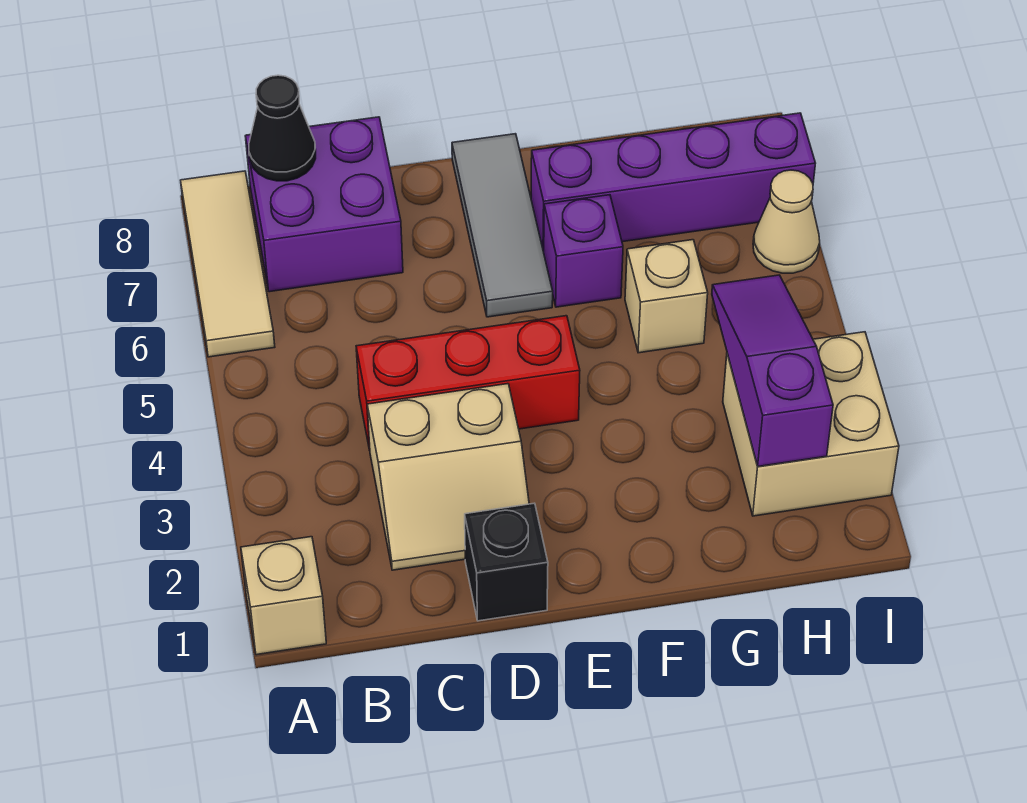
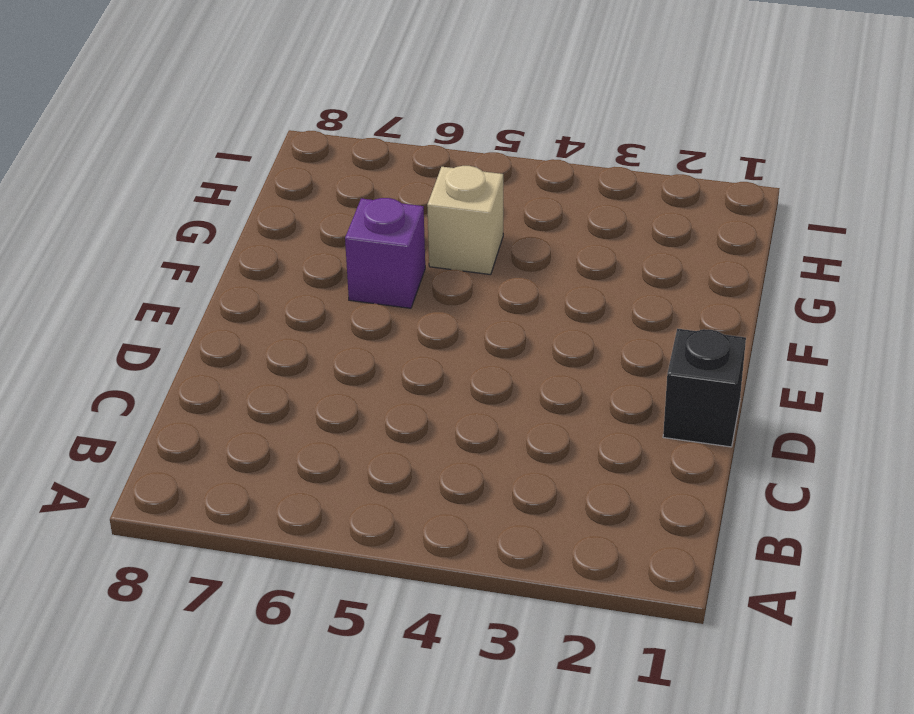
none -> tan 1x1 brick [241,537,326,655]
none -> tan 1x3 tile [181,171,275,357]
none -> purple 2x2 brick [245,117,403,292]

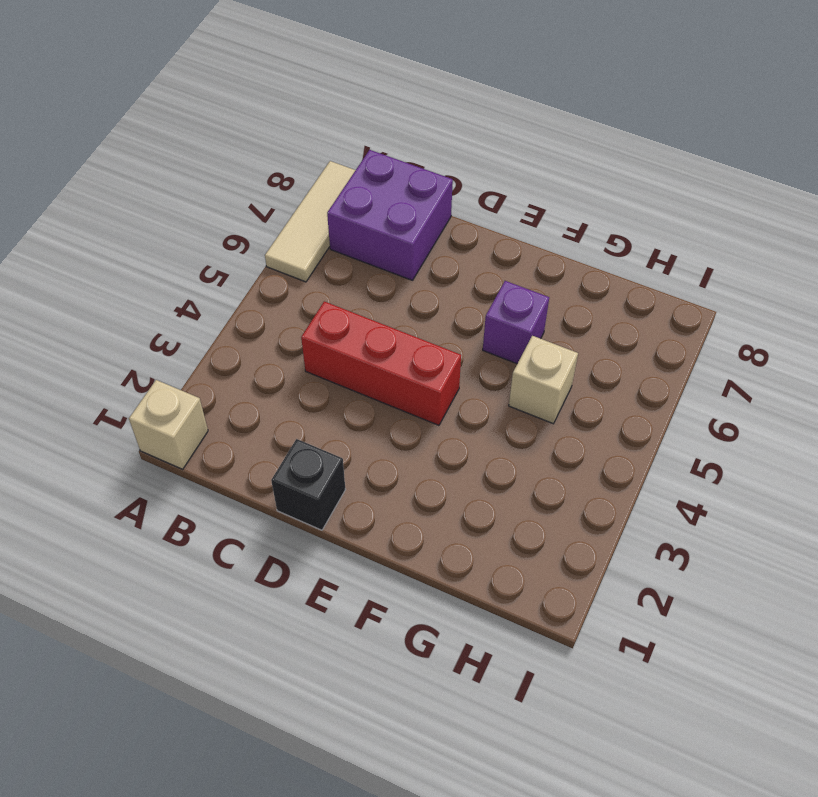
none -> tan 2x2 slope [367,384,529,570]
none -> grey 1x3 tile [452,134,553,317]
none -> purple 1x4 brick [531,113,815,252]

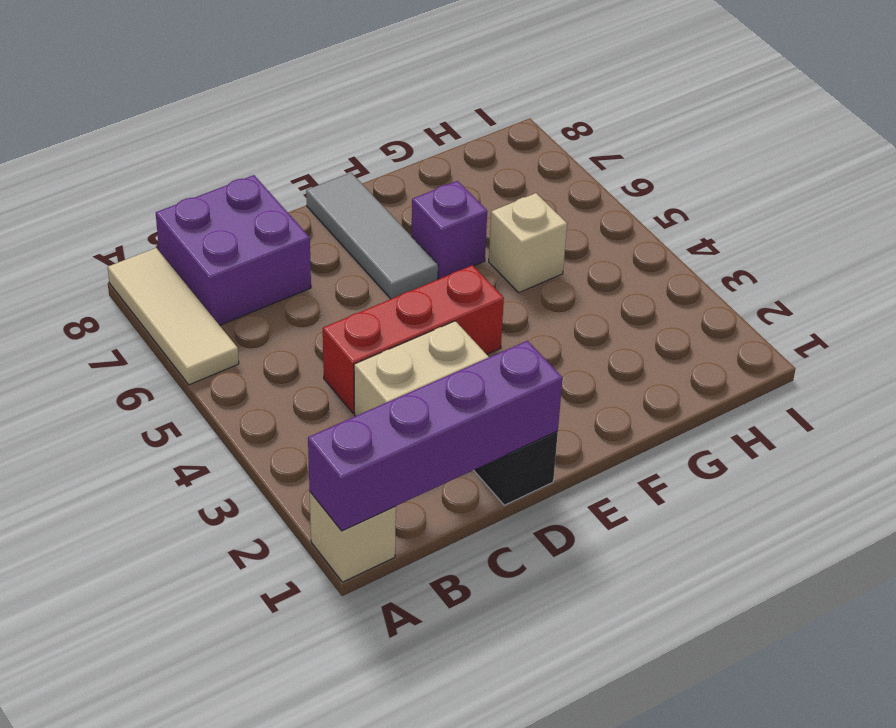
purple 1x4 brick [308,341,563,531] -> purple 1x4 brick moved to [531,113,815,252]
none -> tan 2x2 brick [723,332,899,516]
none -> tan 1x1 cone [753,170,820,273]
none -> black 1x1 cone [249,75,316,181]

